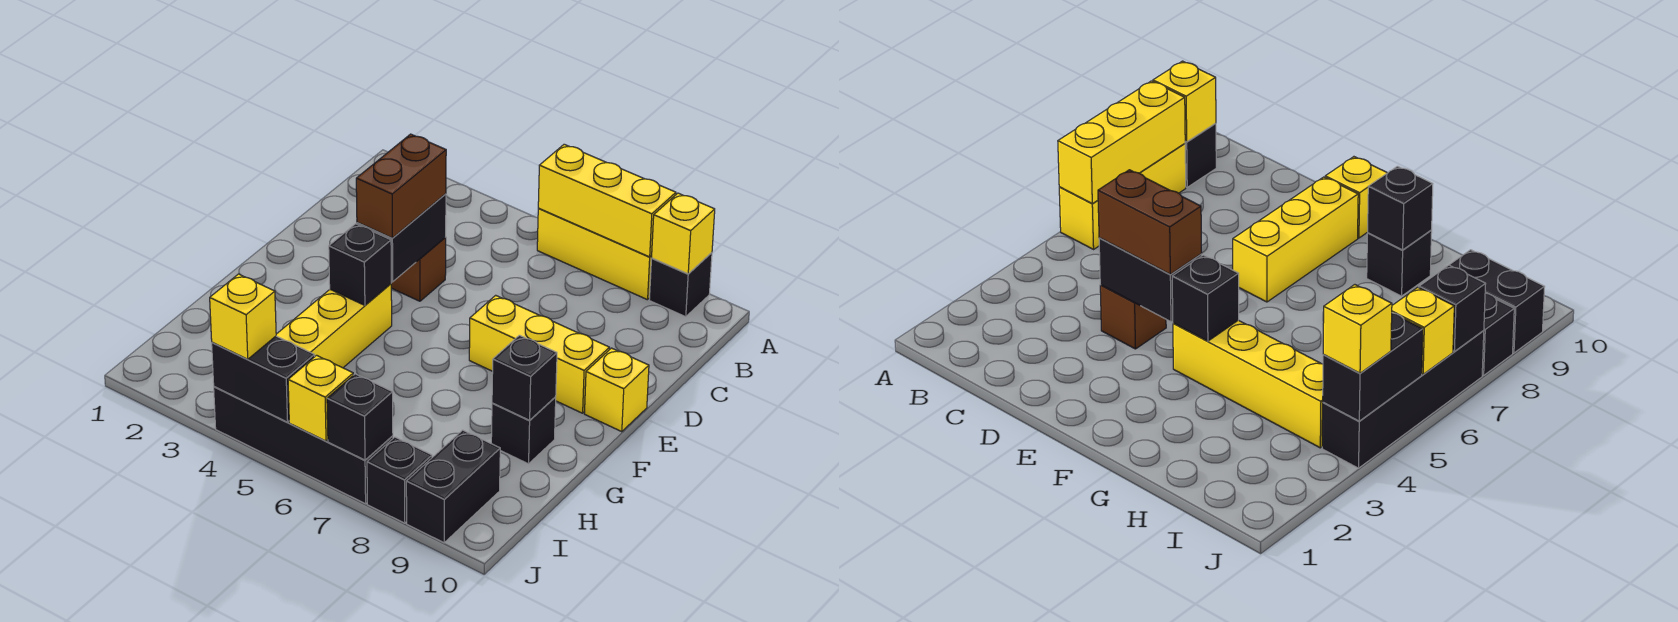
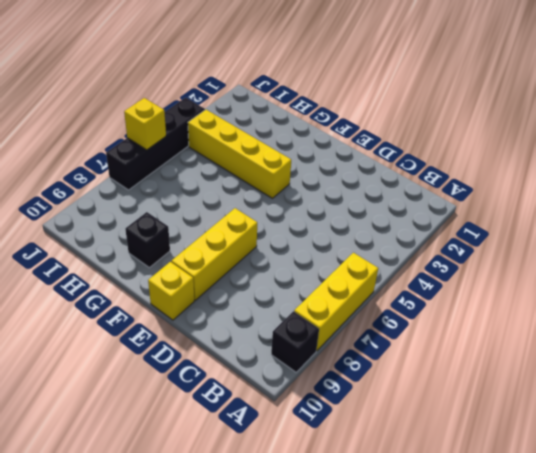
none -> brown 1x1 brick [391,238,446,301]
none -> black 1x2 brick [406,430,500,543]
none -> black 1x1 brick [367,437,432,523]

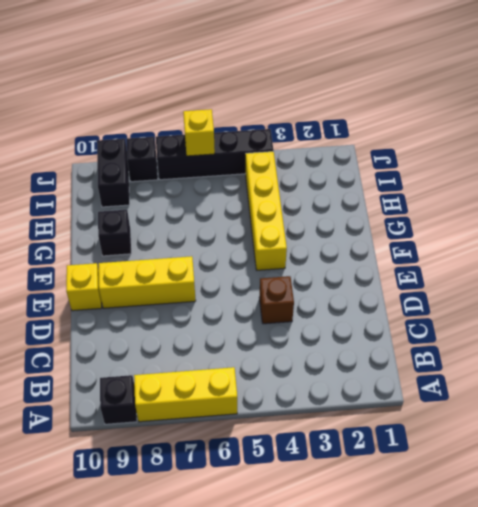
none -> yellow 1x3 brick [538,144,676,257]
none -> yellow 1x1 brick [652,193,715,274]
none -> black 1x2 brick [357,194,446,282]

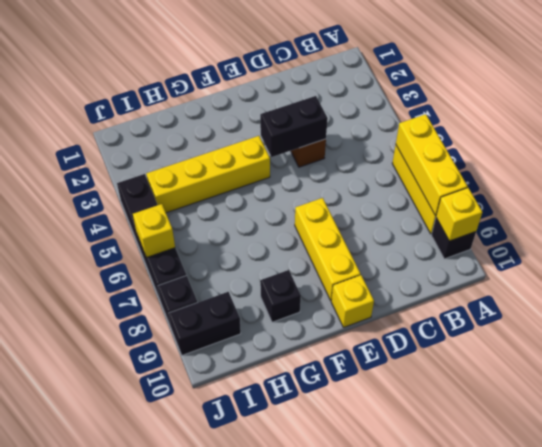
none -> black 1x1 brick [329,224,391,305]
none -> black 1x1 brick [492,335,557,420]
none -> black 1x2 brick [212,336,315,422]

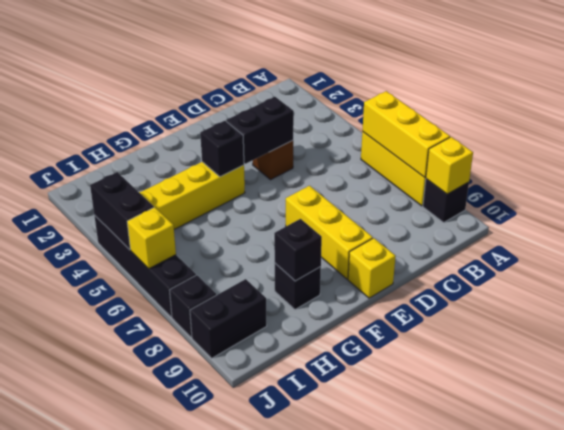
none -> black 1x1 brick [327,374,393,460]
none -> brown 1x2 brick [356,134,446,238]
none -> yellow 1x1 brick [210,274,276,359]

